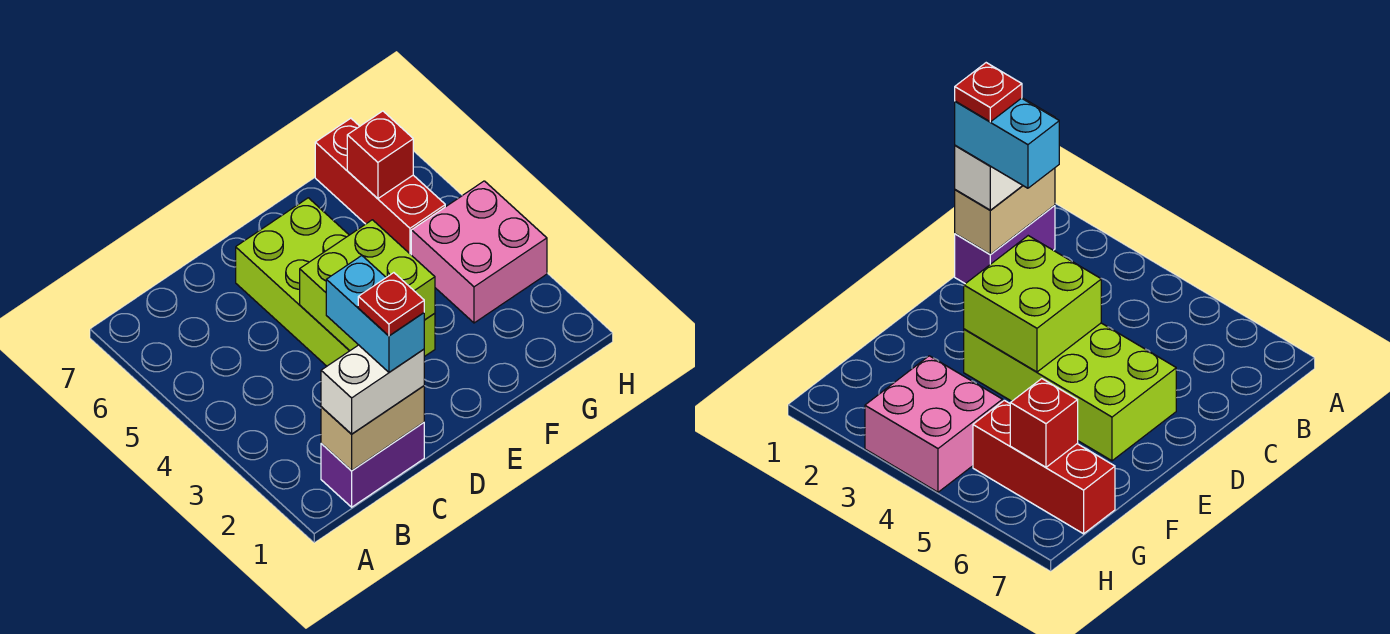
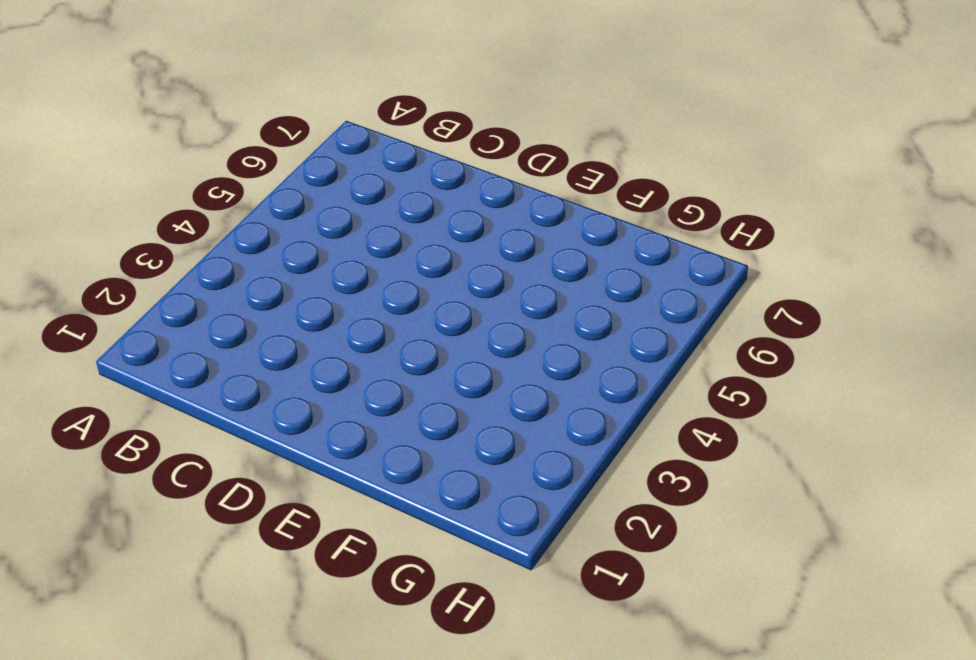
none -> purple 1x2 brick [321,423,424,507]
none -> lime 2x4 brick [236,198,435,366]

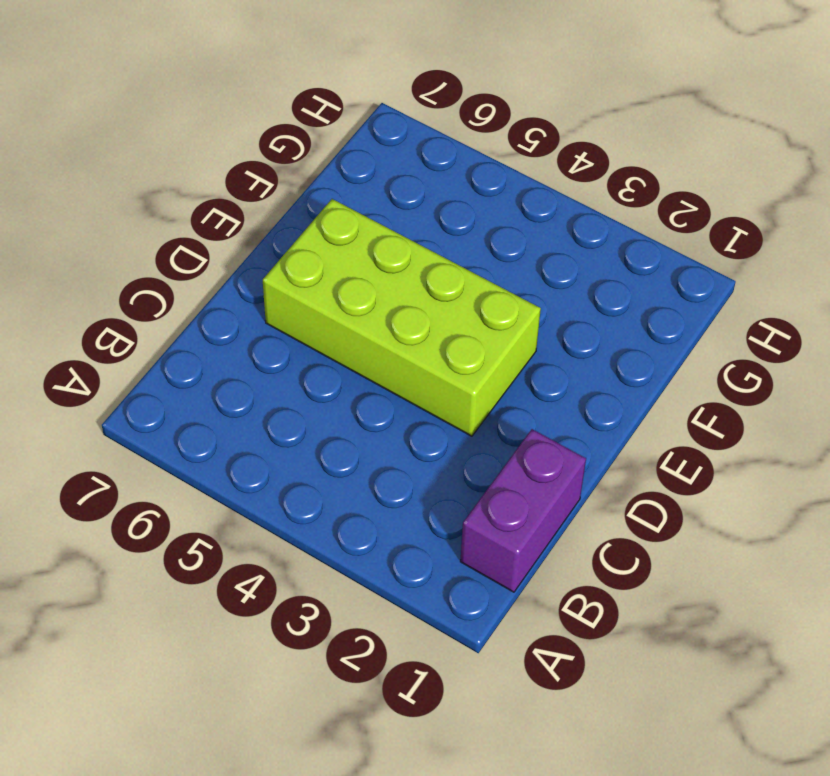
none -> pink 2x2 brick [411,181,547,323]
none -> red 1x3 brick [315,118,445,254]

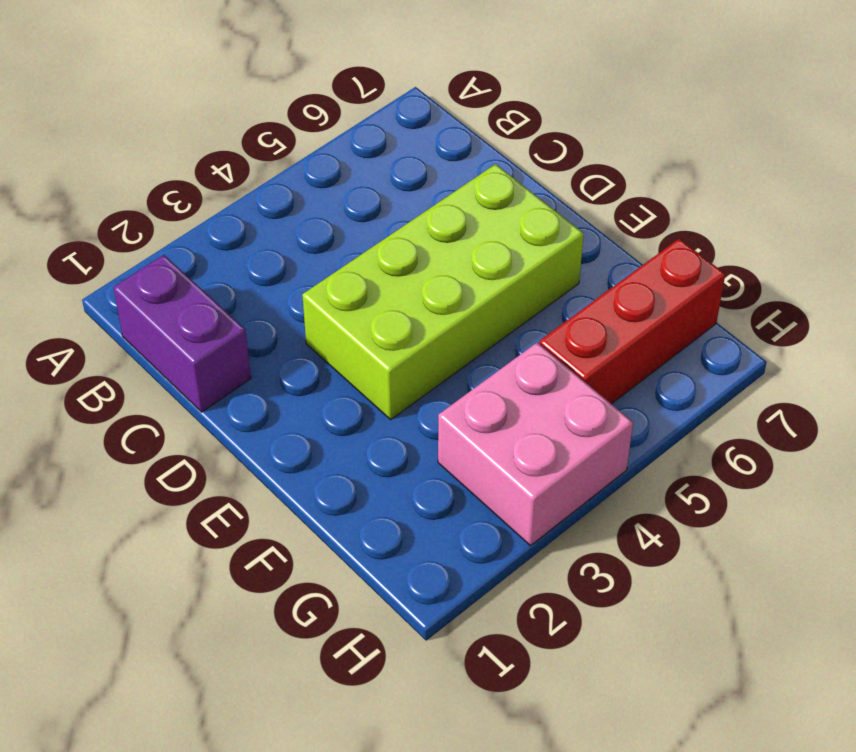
none -> tan 1x2 brick [321,386,424,470]
none -> lime 2x2 brick [300,220,435,351]

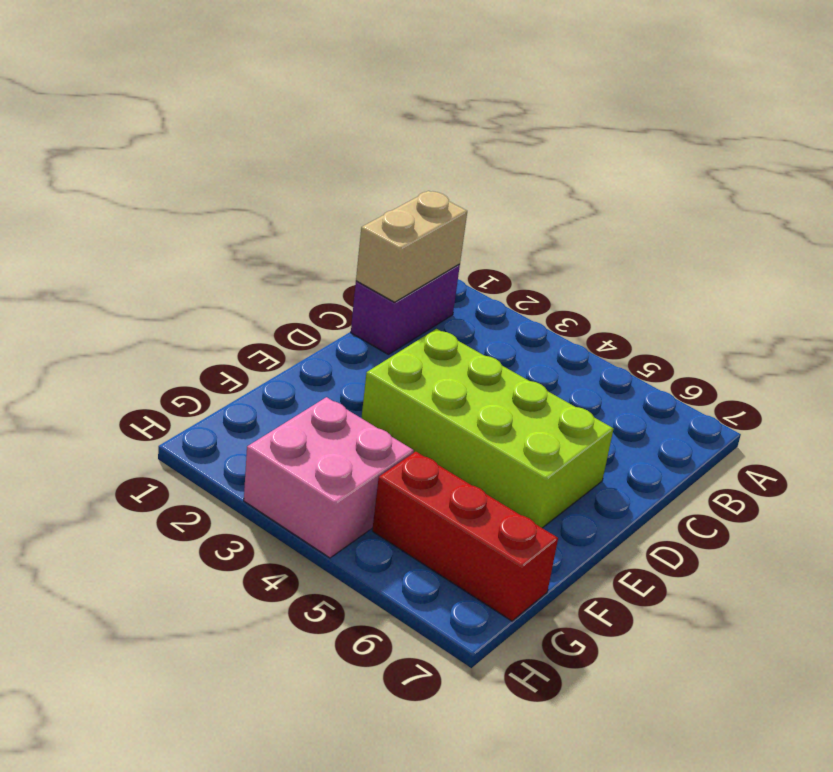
none -> lime 2x2 brick [300,220,435,351]
none -> red 1x1 brick [347,111,413,198]

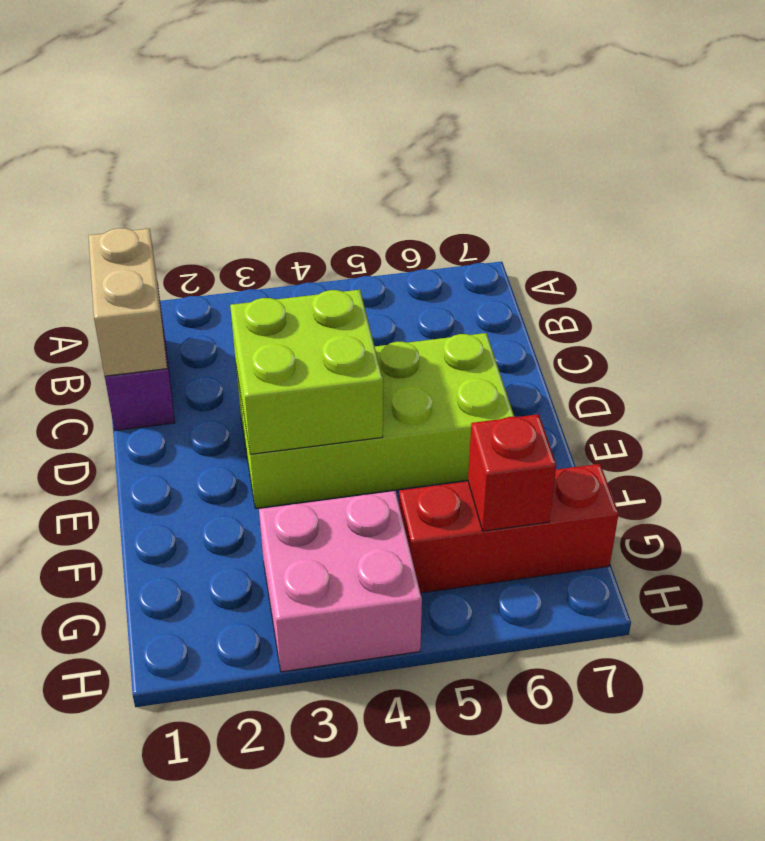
none -> white 1x2 brick [321,345,424,434]
none -> cyan 1x2 brick [326,256,424,372]

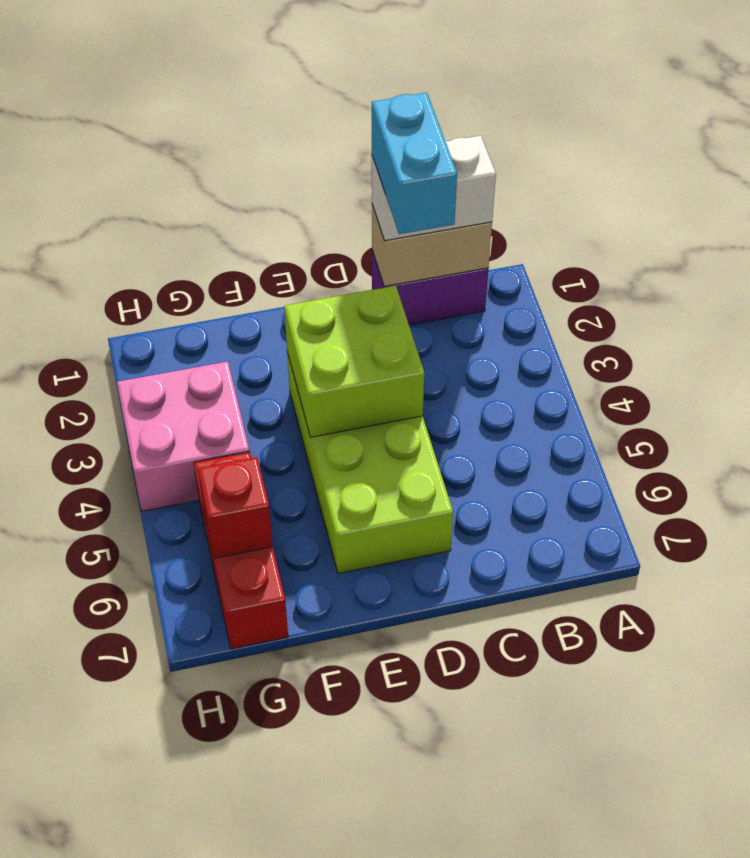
none -> red 1x1 plate [358,273,424,336]

